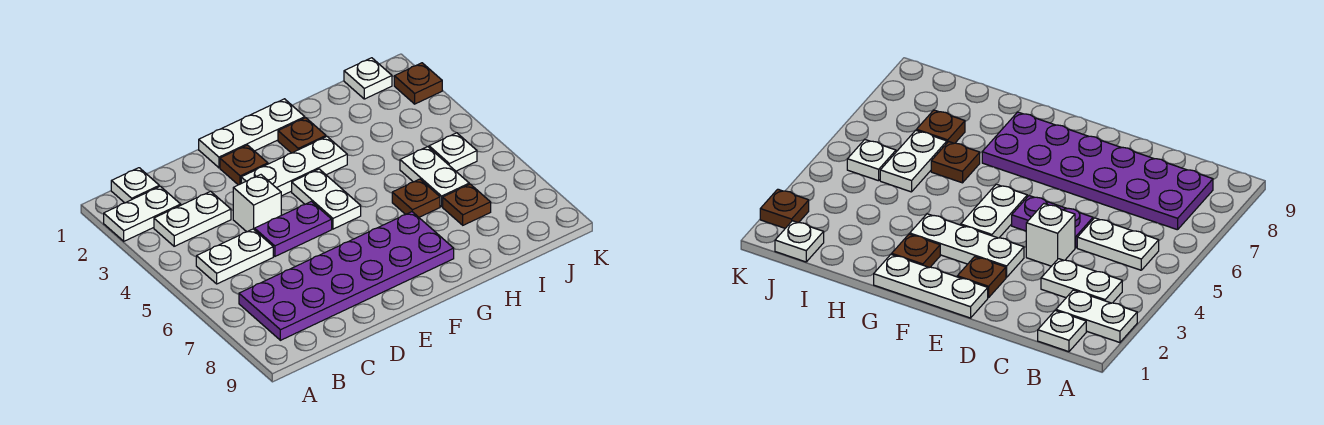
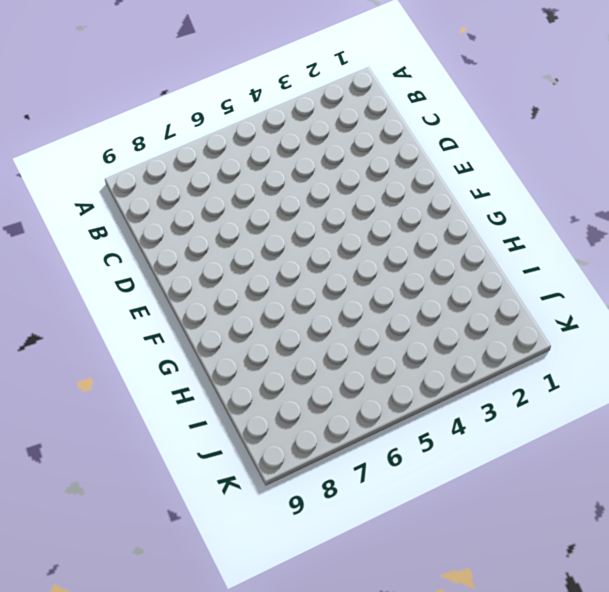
none -> white 1x2 plate [104,186,181,241]
none -> white 1x1 plate [111,168,159,203]
none -> white 1x2 plate [154,191,231,246]

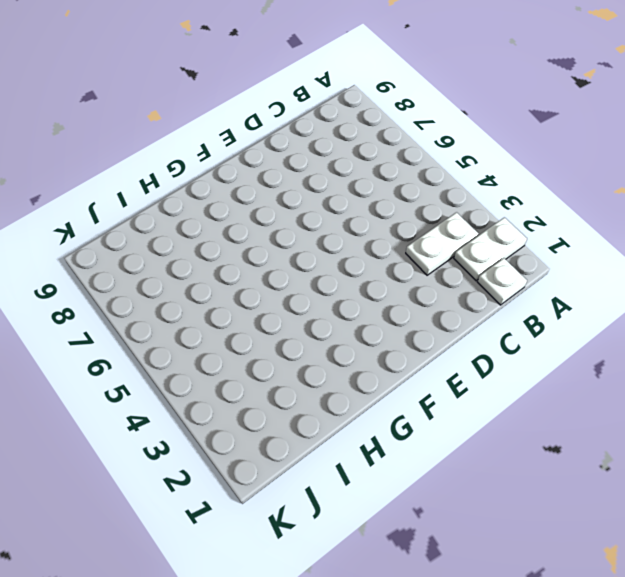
none -> white 1x2 plate [196,229,273,284]
none -> purple 2x6 plate [239,212,454,340]
none -> white 1x1 brick [233,175,281,232]

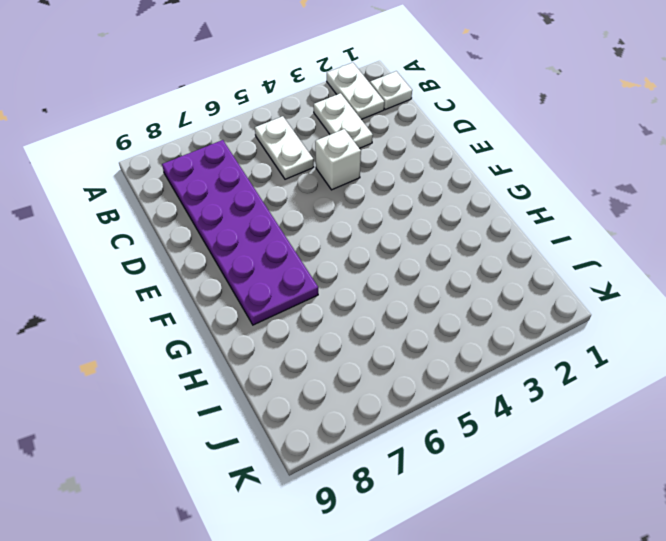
none -> purple 1x2 plate [255,201,332,256]
none -> white 1x3 plate [199,99,305,168]
none -> brown 1x1 plate [220,145,268,185]

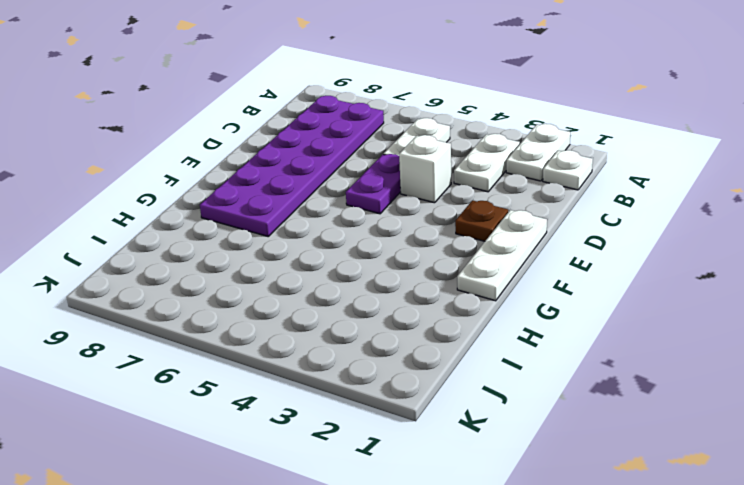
none -> white 1x3 plate [241,136,347,196]
none -> white 1x2 plate [292,169,361,229]
none -> brown 1x1 plate [278,118,326,153]

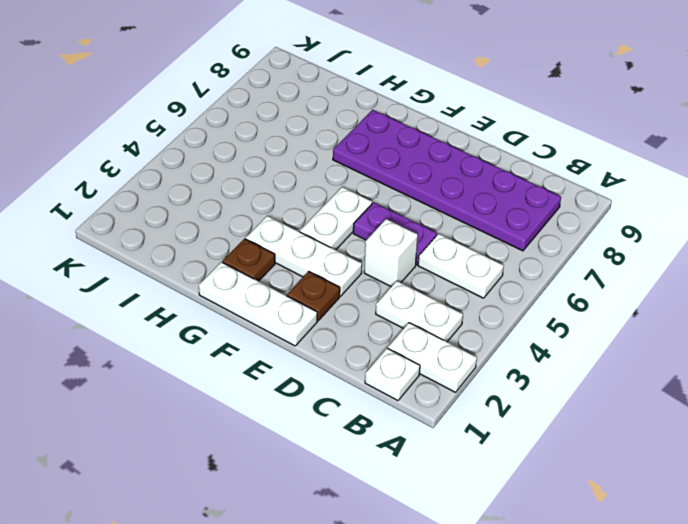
none -> brown 1x1 plate [392,179,440,217]
none -> white 1x2 plate [400,147,469,207]
none -> brown 1x1 plate [443,184,491,225]

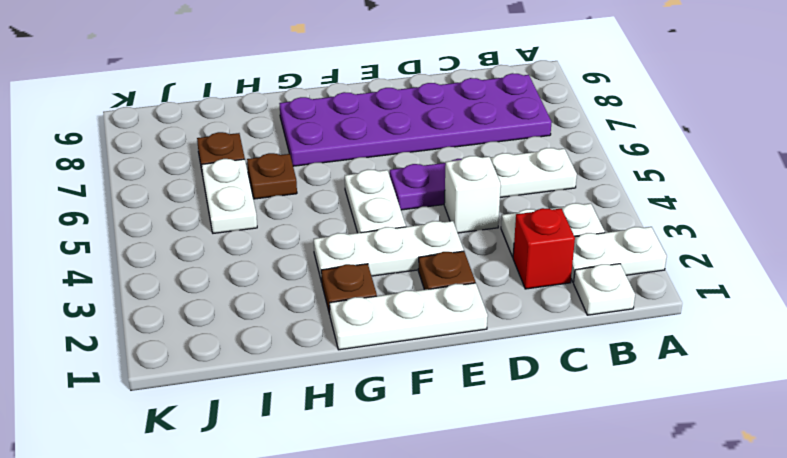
red 1x1 brick [513,208,575,289] -> none
none -> white 1x1 plate [344,58,392,99]
none -> white 1x1 plate [429,133,477,171]
none -> brown 1x1 plate [394,63,442,104]

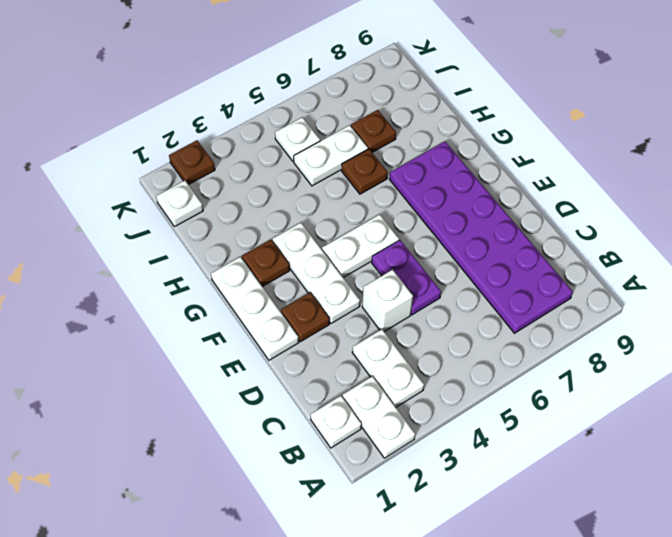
none -> white 1x2 plate [196,229,273,284]

